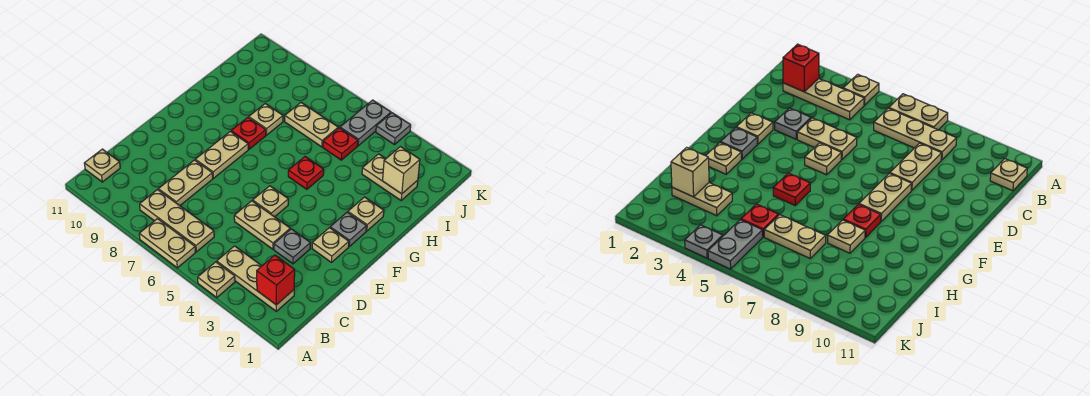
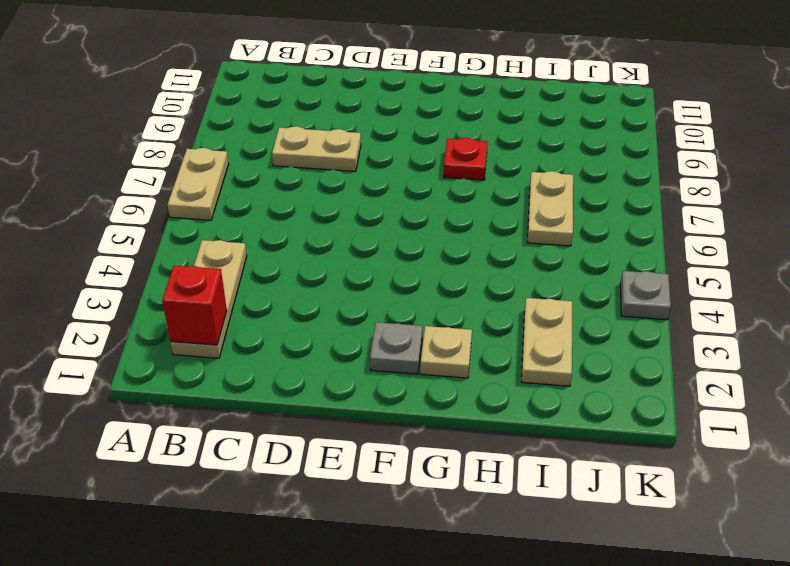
none -> tan 1x1 plate [198,262,235,298]
none -> tan 1x3 plate [140,190,214,252]
none -> tan 1x1 plate [84,149,120,182]

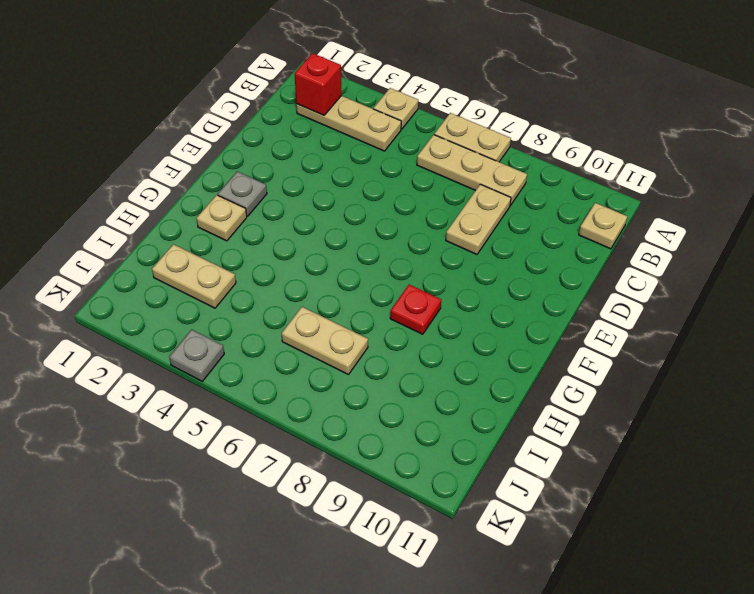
none -> grey 1x1 plate [274,229,310,264]
none -> tan 1x2 plate [234,201,290,249]
none -> tan 1x1 plate [312,228,349,262]

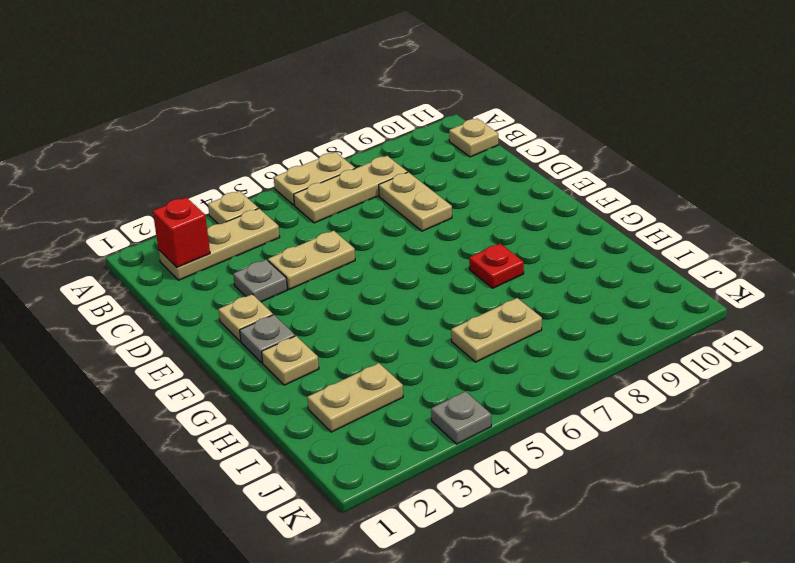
none -> tan 1x1 plate [253,186,288,217]
none -> tan 1x2 plate [195,131,248,178]
none -> red 1x1 plate [288,157,324,189]

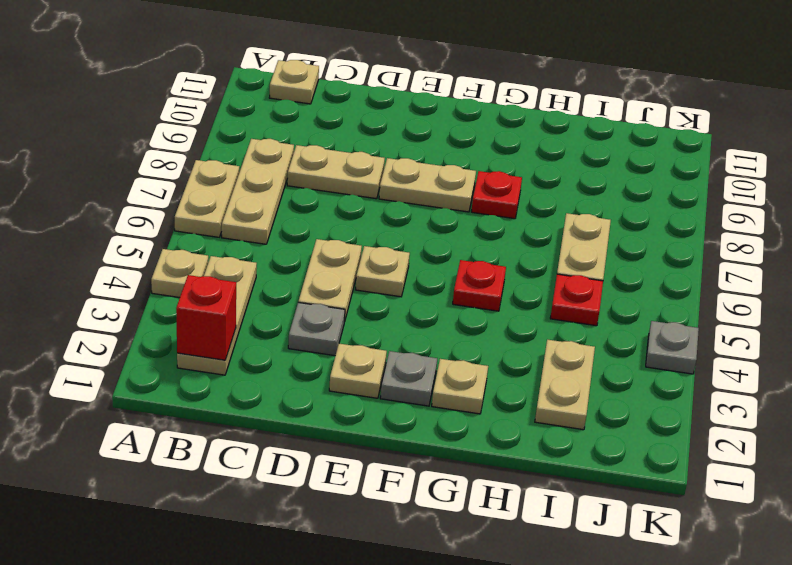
none -> tan 1x1 plate [249,104,283,135]
none -> grey 1x2 plate [340,100,391,146]
none -> tan 1x1 brick [383,147,420,194]

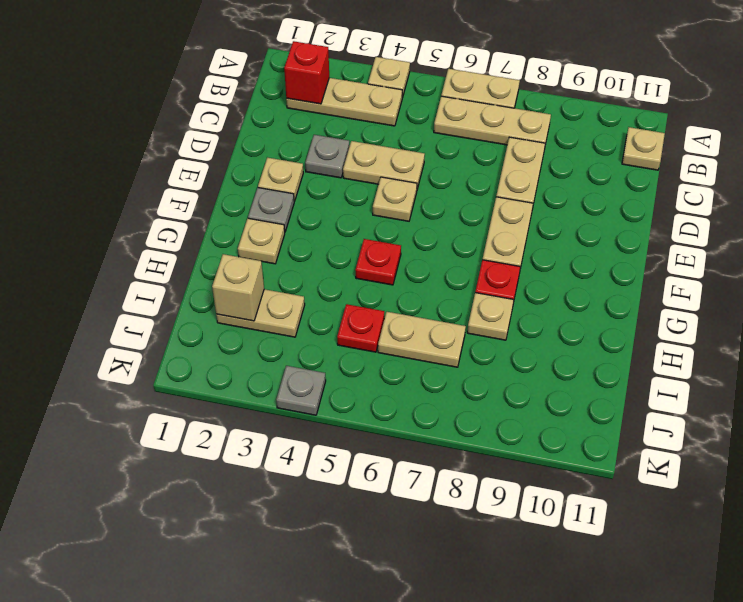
none -> grey 1x2 plate [340,100,391,146]

